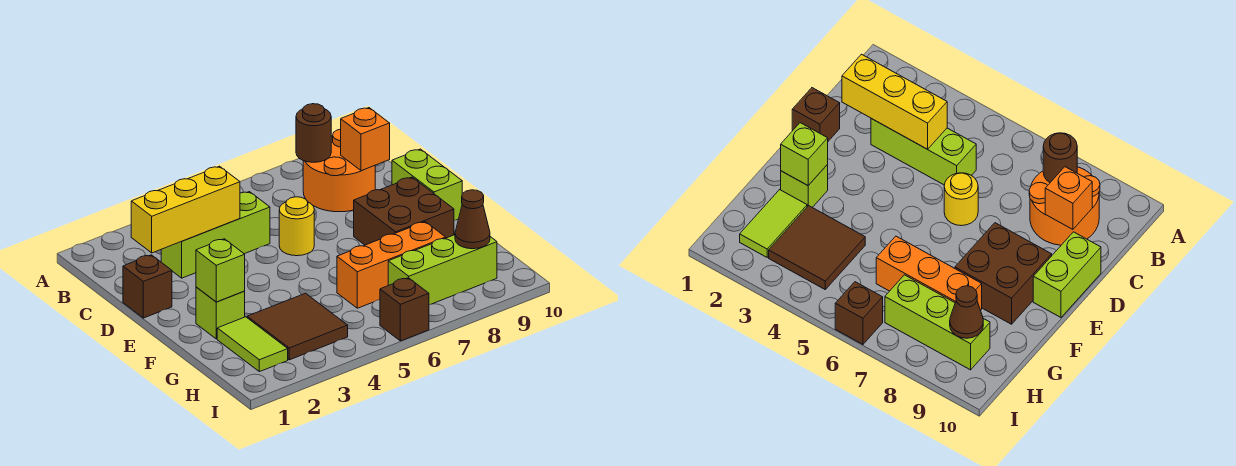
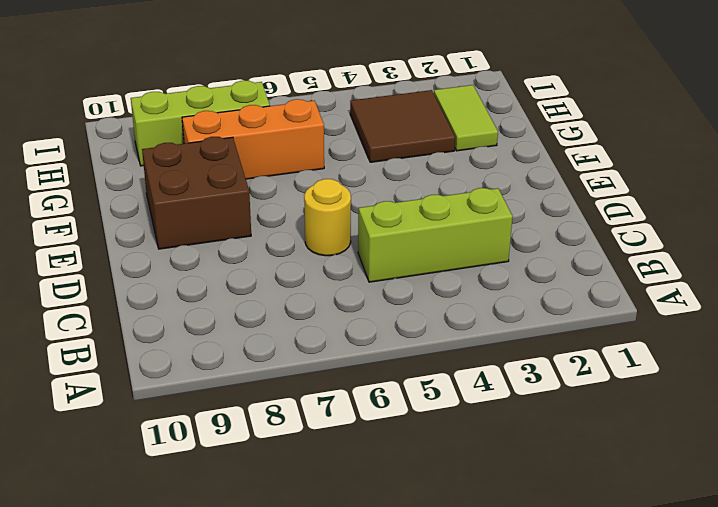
none -> orange 2x2 round brick [303,129,375,212]
none -> brown 1x1 brick [123,255,172,318]
none -> lime 1x2 brick [392,149,462,220]

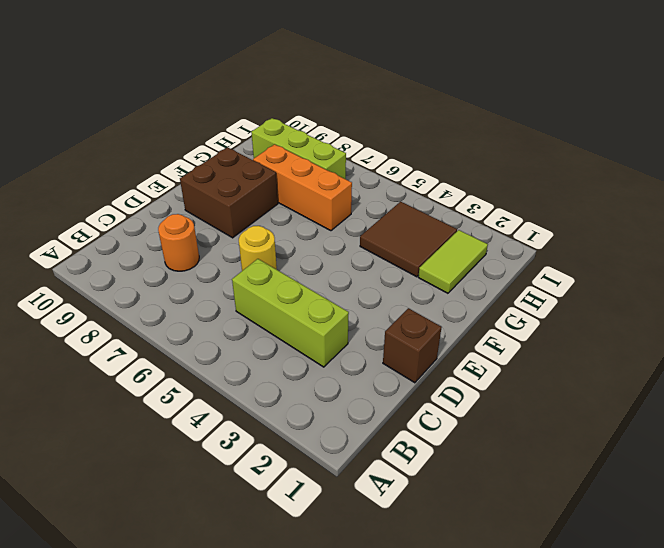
orange 1x1 round brick [158,214,199,271] -> orange 2x2 round brick [303,129,375,212]
none -> lime 1x2 brick [392,149,462,220]
none -> lime 1x1 brick [196,287,245,339]
none -> brown 1x1 brick [380,278,429,341]

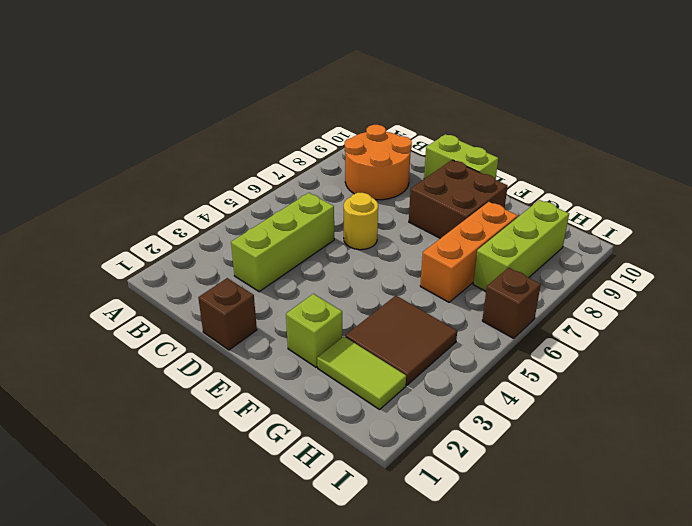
none -> brown 1x1 round brick [296,104,331,162]
none -> yellow 1x3 brick [131,166,240,253]
none -> orange 1x1 brick [341,108,390,171]

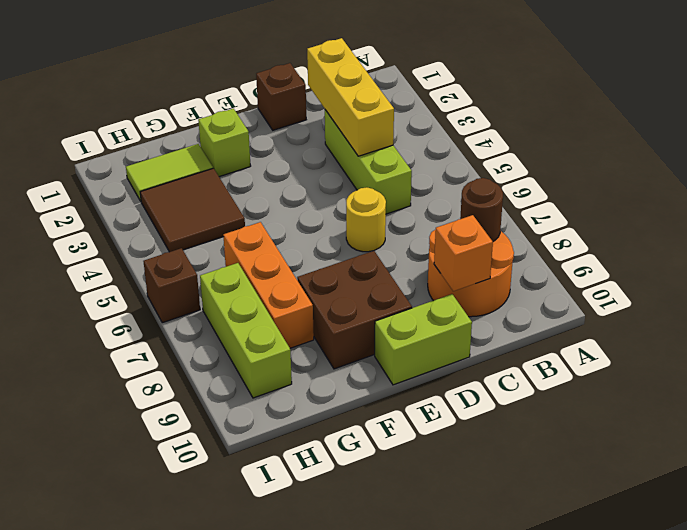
none -> lime 1x1 brick [196,239,245,302]
none -> brown 1x1 cone [455,190,490,249]

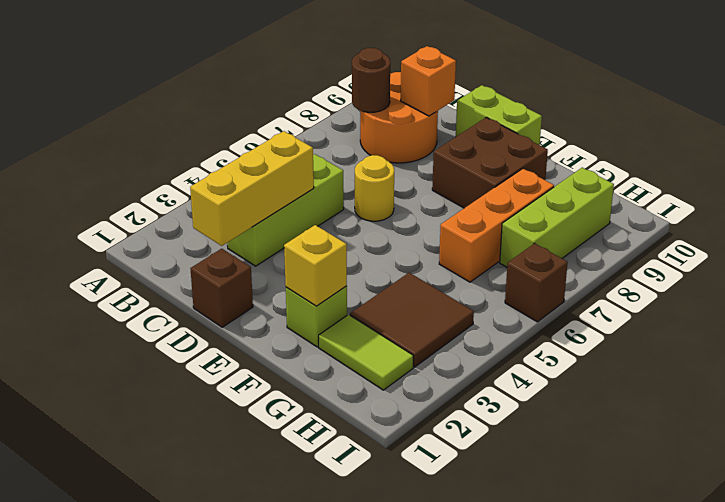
yellow 1x1 brick [284,225,347,306] -> lime 1x1 brick [196,239,245,302]
none -> brown 1x1 cone [455,190,490,249]

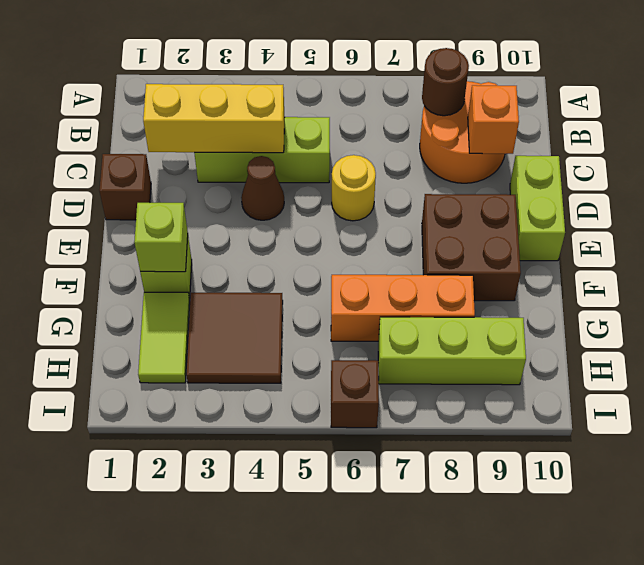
brown 1x1 cone [241,156,284,220] -> brown 1x1 cone moved to [455,190,490,249]

